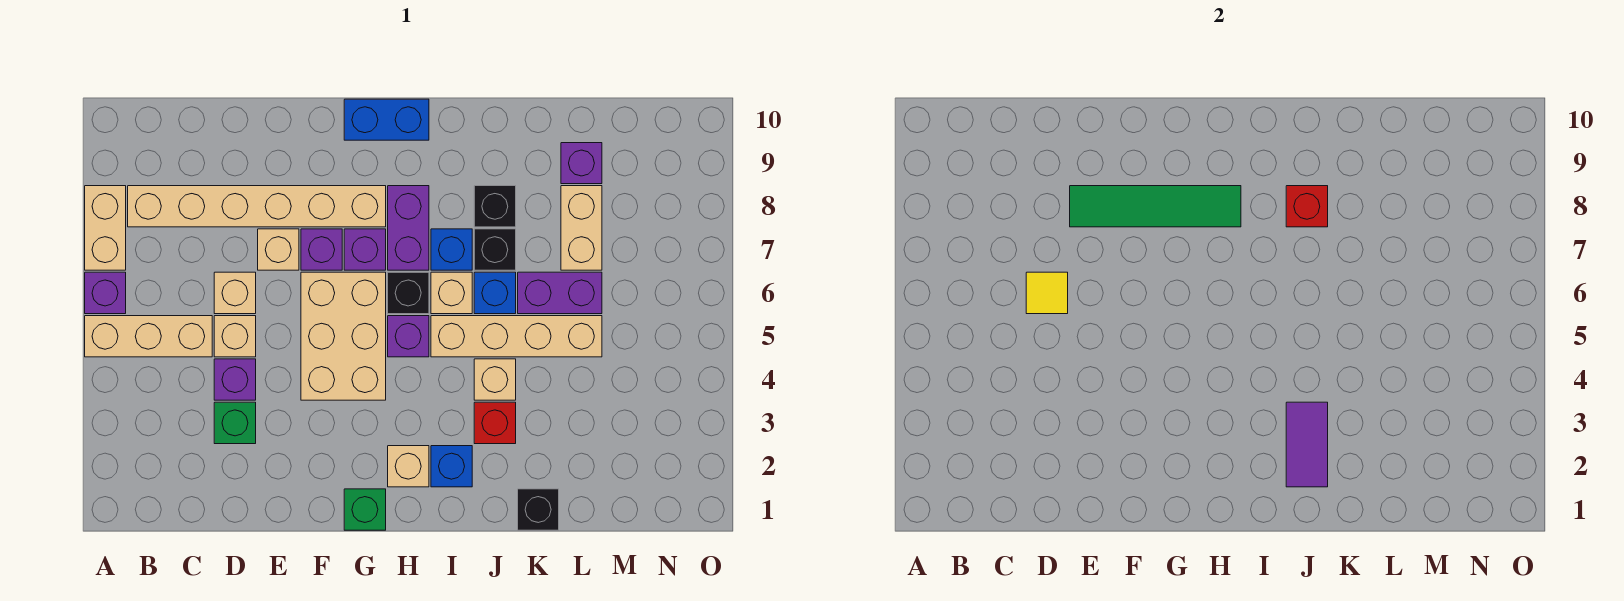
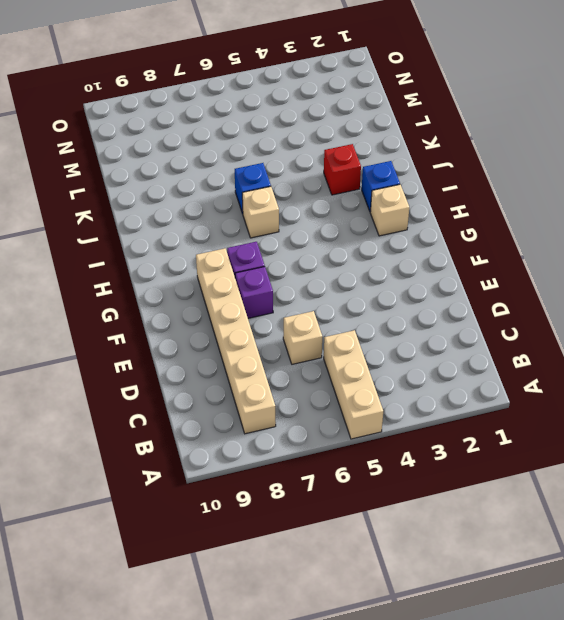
none -> purple 1x1 brick [85,272,126,314]
none -> tan 1x2 brick [85,186,126,270]
none -> green 1x1 brick [214,402,256,444]
none -> purple 1x1 brick [214,359,256,400]

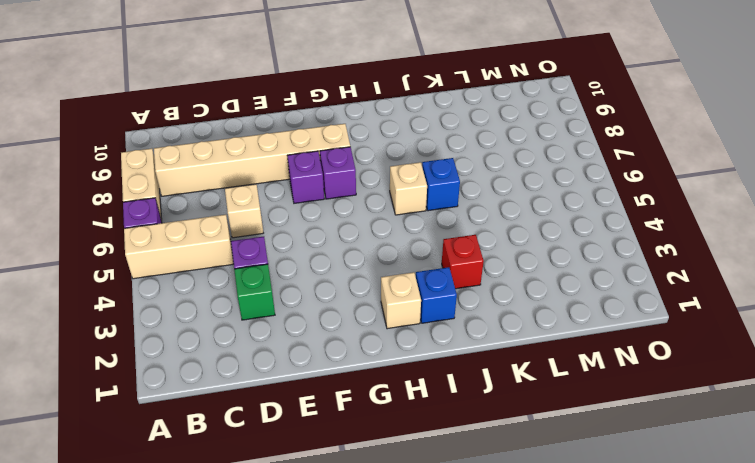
none -> tan 1x1 brick [214,316,256,357]
none -> tan 1x1 brick [258,229,299,270]
none -> tan 2x3 brick [301,272,386,400]
none -> green 1x1 brick [344,489,386,530]

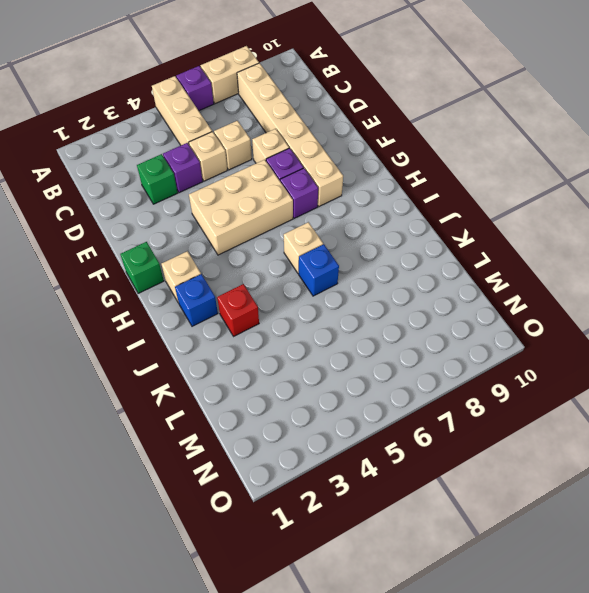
none -> blue 1x2 brick [344,99,429,140]
none -> purple 1x1 brick [388,316,429,357]
none -> black 1x1 brick [388,272,429,314]
none -> purple 1x2 brick [388,186,429,270]

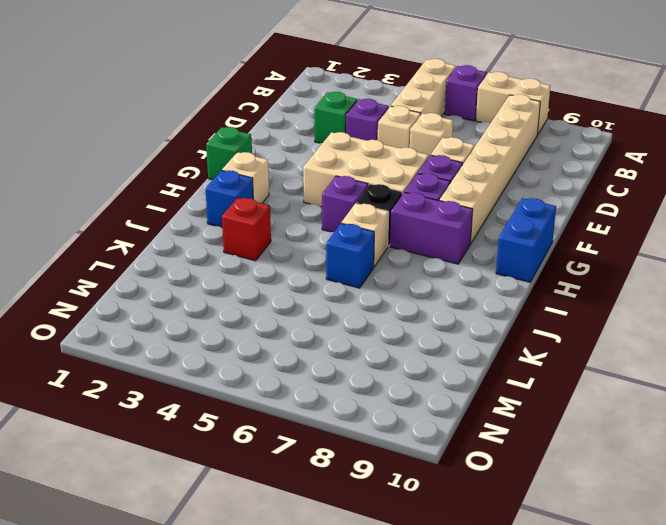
none -> tan 1x4 brick [431,316,602,357]
none -> blue 1x1 brick [431,229,472,270]
none -> tan 1x1 brick [474,359,516,400]
none -> black 1x1 brick [474,229,516,270]

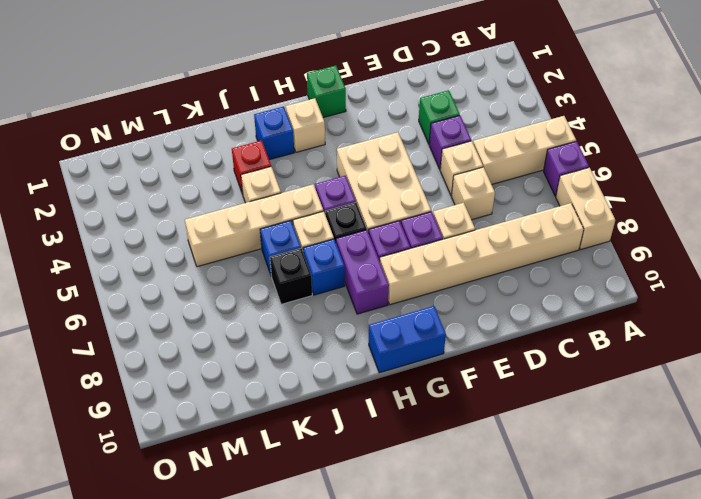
none -> black 1x1 brick [474,186,516,227]
none -> black 1x1 brick [518,489,559,530]
none -> purple 1x2 brick [518,272,602,314]
none -> tan 1x2 brick [561,186,602,270]

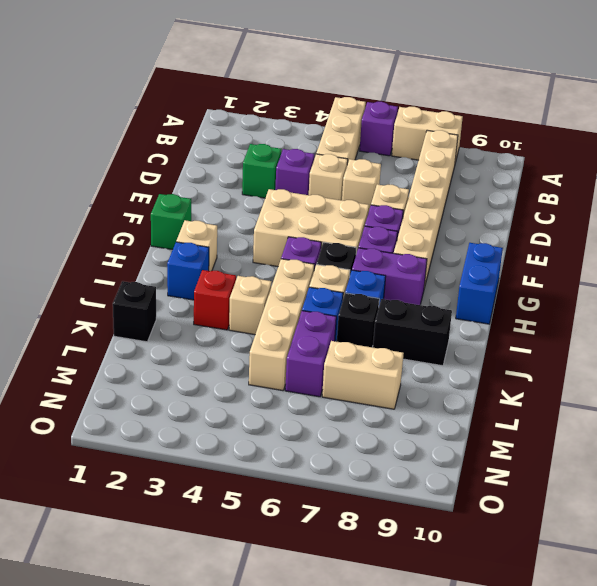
black 1x2 brick [373,299,452,366] -> black 1x1 brick [474,186,516,227]
none -> purple 1x1 brick [561,143,602,184]
none -> yellow 1x1 tile [1026,272,1068,314]
none -> green 1x4 tile [1070,186,1241,227]
none -> purple 1x2 tile [1286,402,1328,487]

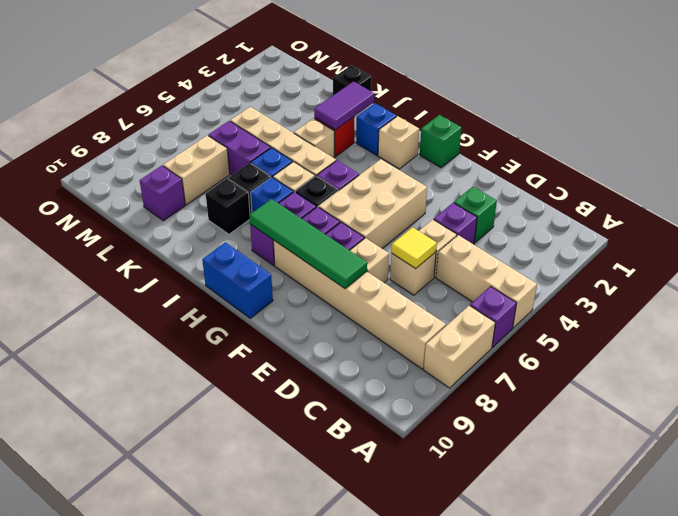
none -> red 1x1 brick [1286,186,1328,227]

